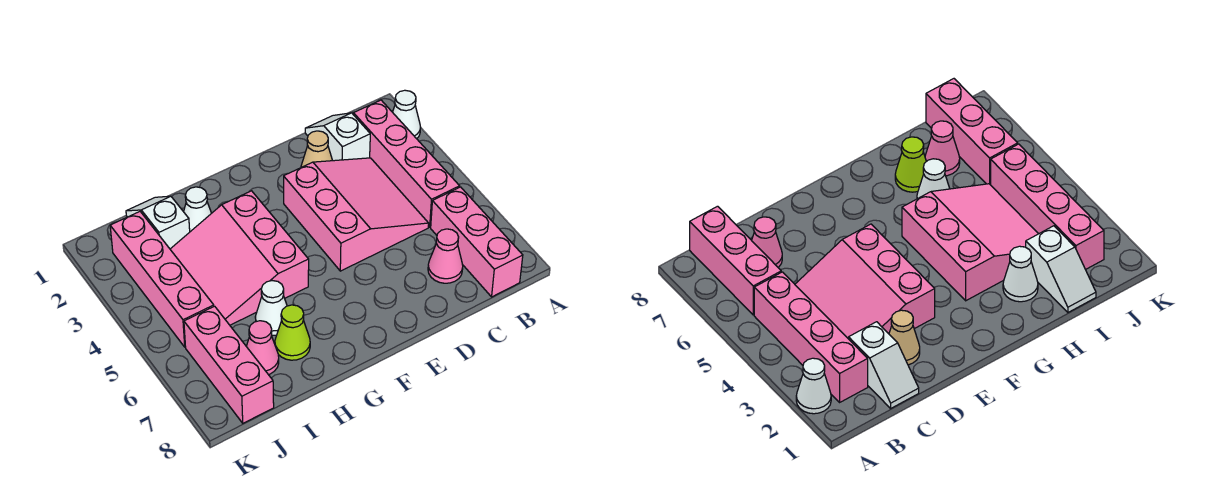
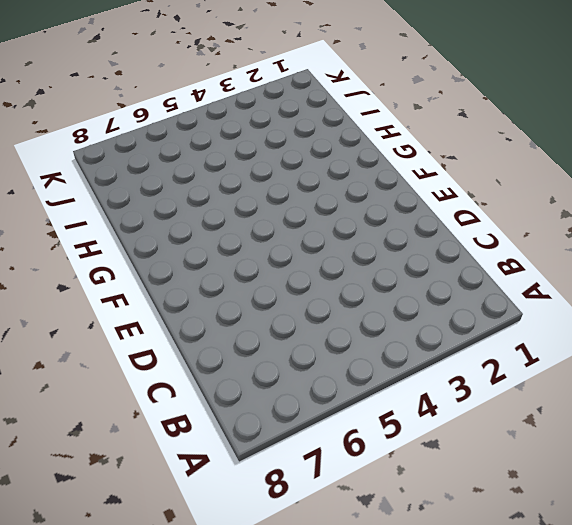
none -> white 1x1 cone [393,90,421,139]
none -> pink 1x4 brick [353,100,460,227]
none -> pink 1x3 brick [431,187,523,297]

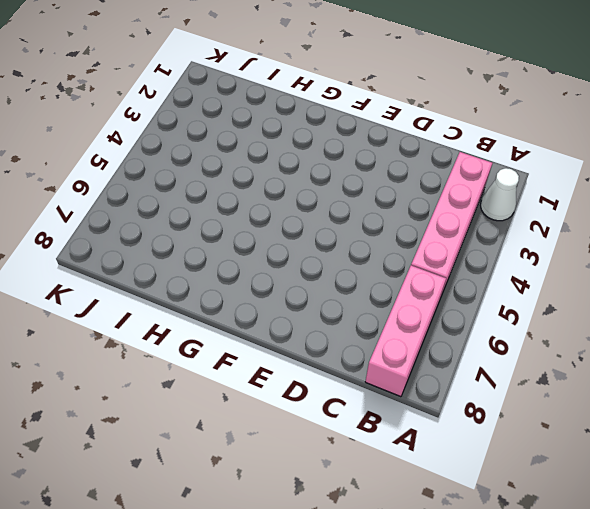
none -> white 1x2 slope [305,113,370,161]
none -> pink 3x3 slope [284,158,429,271]
none -> pink 1x1 cone [428,229,463,283]

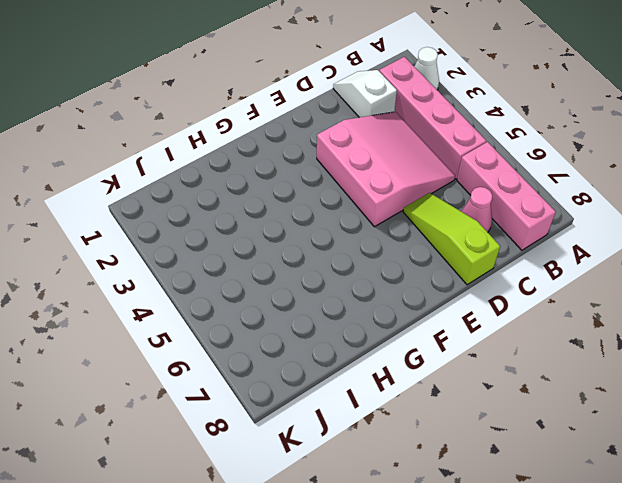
lime 1x3 slope [403,193,500,285] -> none
none -> tan 1x1 cone [301,131,333,167]
none -> pink 3x3 slope [170,191,309,325]
none -> white 1x1 cone [184,187,211,232]

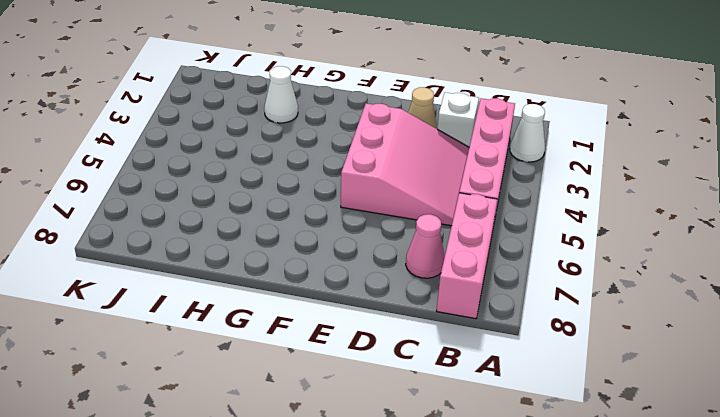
none -> pink 3x3 slope [170,191,309,325]
none -> white 1x1 cone [255,281,287,336]
none -> lime 1x1 cone [275,305,310,360]

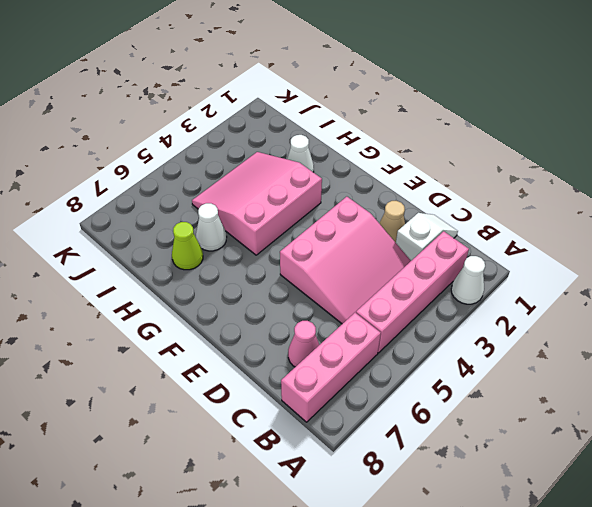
none -> white 1x2 slope [126,196,190,249]
none -> pink 1x1 cone [246,321,279,375]
none -> pink 1x4 brick [110,212,214,347]

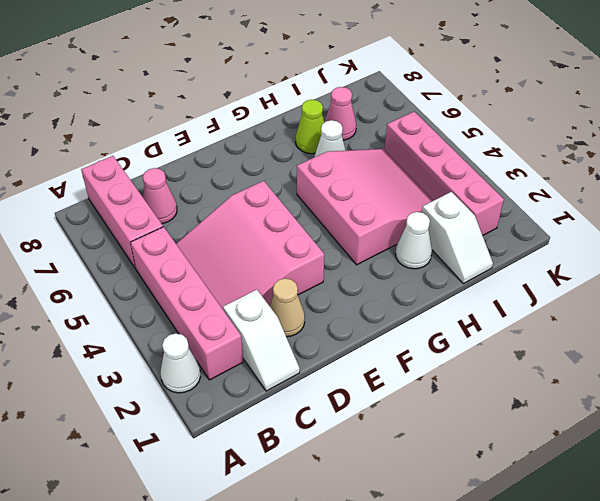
none -> pink 1x3 brick [184,306,274,423]

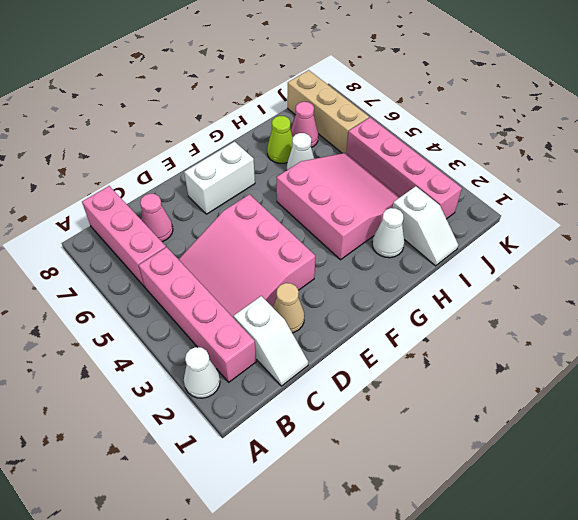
white 1x2 brick [184,142,255,214] -> none
tan 1x3 brick [288,70,369,153] -> pink 1x3 brick [184,306,274,423]

